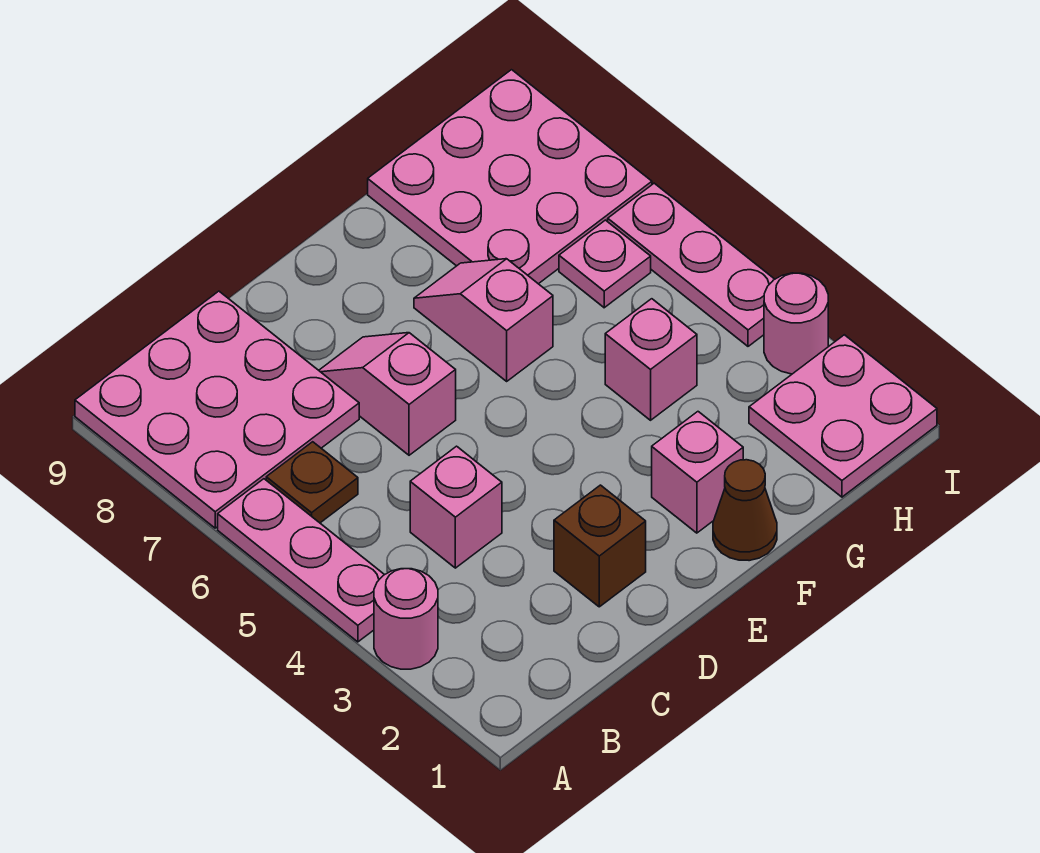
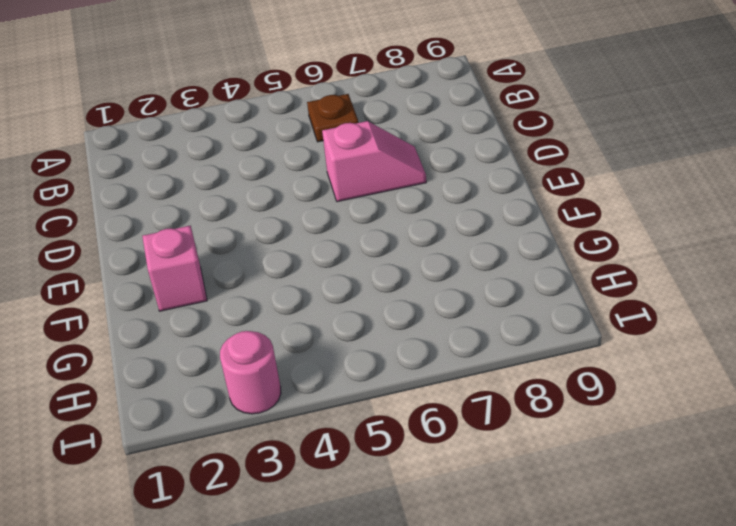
none -> pink 1x1 round brick [374,569,438,669]
none -> pink 1x3 plate [218,479,384,642]
none -> pink 3x3 plate [75,291,359,528]

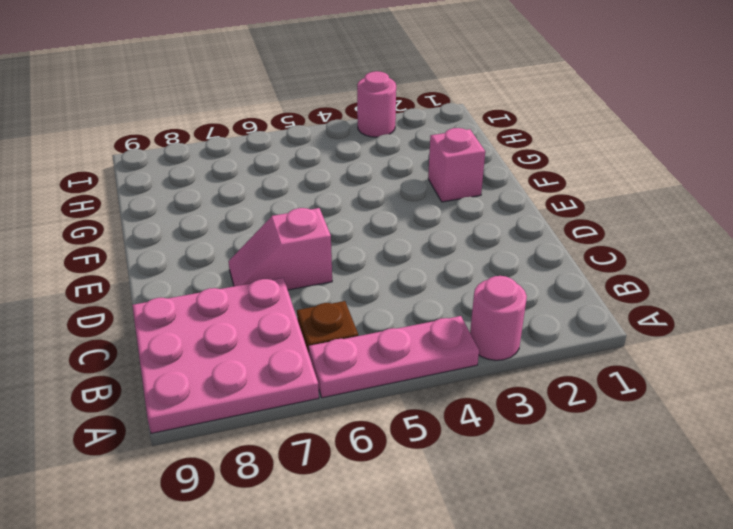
none -> pink 1x1 brick [410,446,502,568]
none -> brown 1x1 brick [554,485,646,607]
none -> brown 1x1 cone [713,460,777,561]

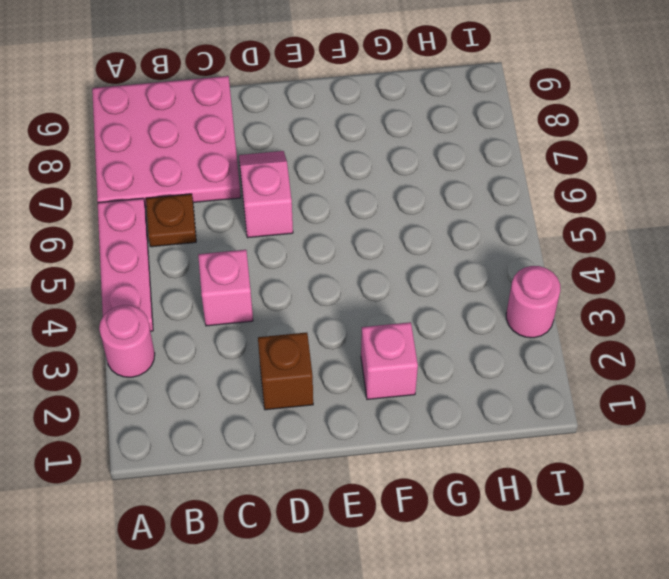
none -> brown 1x1 cone [713,460,777,561]
none -> pink 1x2 slope [414,259,553,381]
none -> pink 1x1 brick [605,299,697,420]

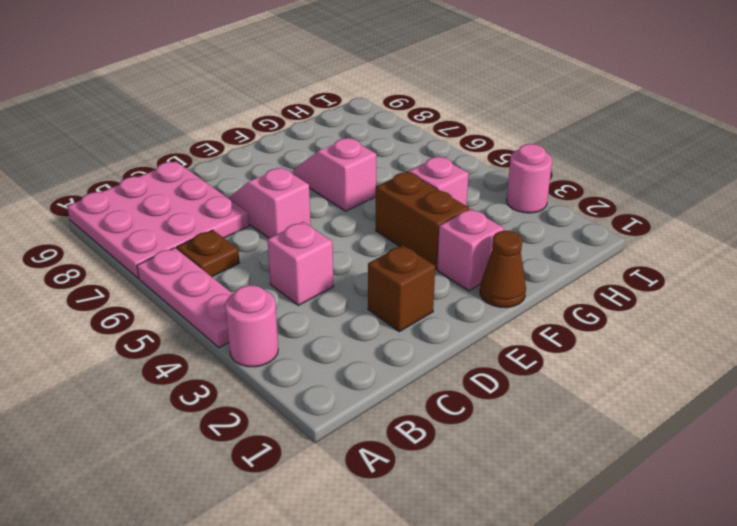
brown 1x2 brick [376,172,469,269] -> none
none -> pink 3x3 plate [368,70,652,284]
none -> pink 2x2 plate [749,335,937,497]
none -> pink 1x1 plate [559,220,651,308]

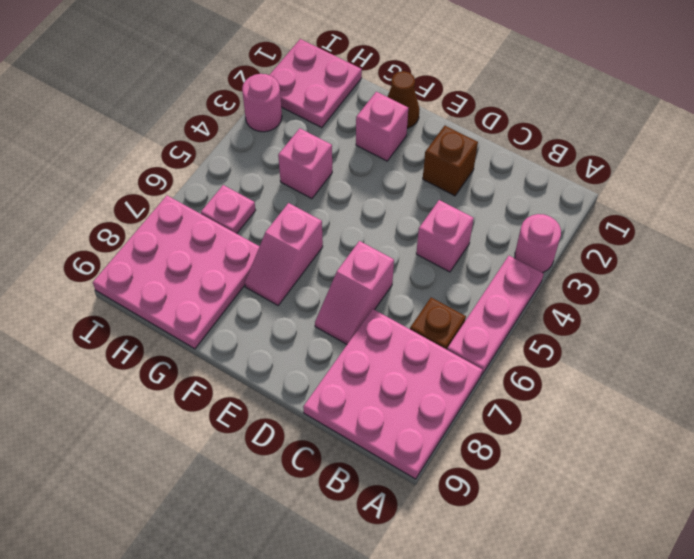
none -> pink 1x3 plate [608,183,775,346]

